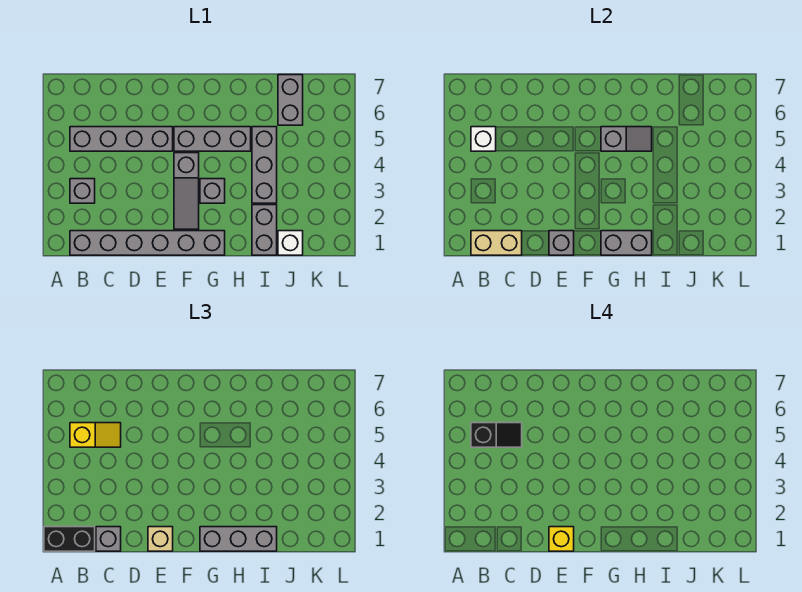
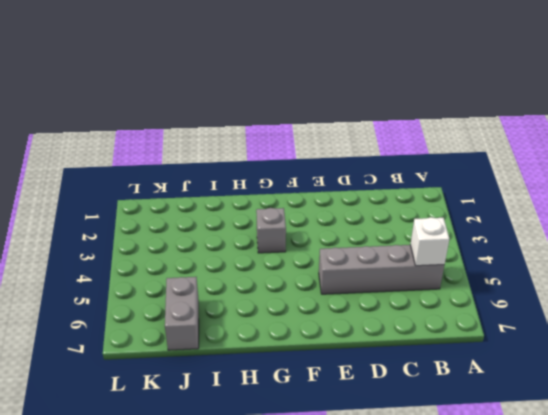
none -> grey 1x6 brick [70,231,225,255]
none -> grey 1x1 brick [70,179,95,203]
none -> grey 1x3 slope [174,153,199,229]

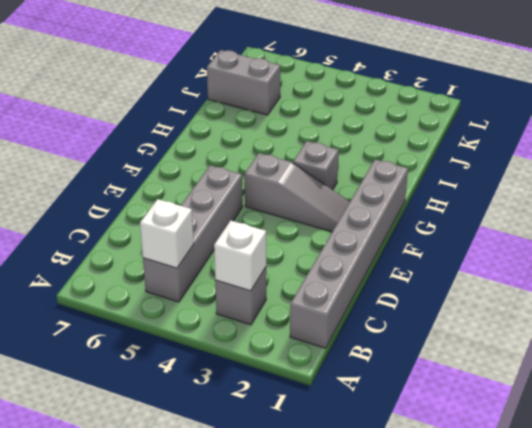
white 1x1 brick [214,221,266,291] -> white 1x1 brick moved to [278,231,303,255]
none -> grey 1x3 brick [174,127,251,151]
none -> grey 1x2 brick [252,205,277,255]
none -> grey 1x3 brick [252,127,277,203]

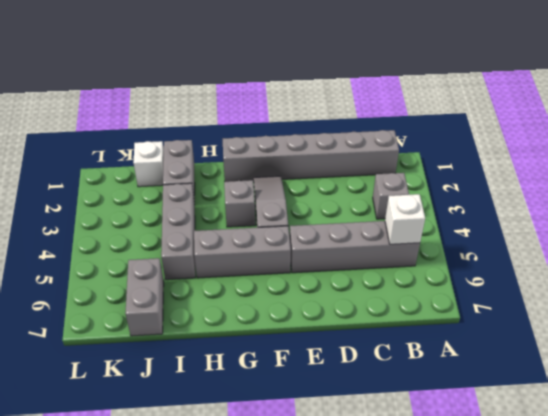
none -> tan 1x2 brick [471,231,522,255]
none -> grey 1x1 brick [549,231,574,255]
none -> grey 1x2 brick [601,231,652,255]

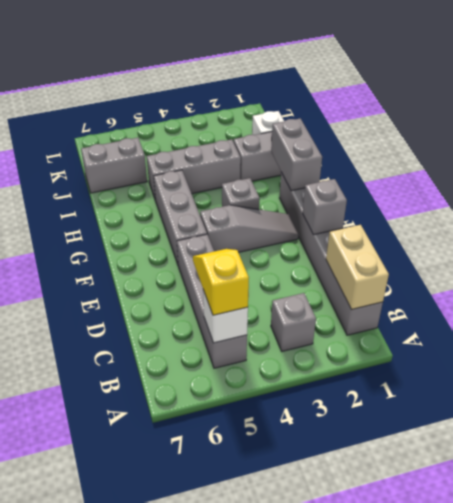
none -> grey 1x2 slope [601,127,652,151]
none -> black 1x2 brick [44,527,95,551]
none -> grey 1x1 brick [96,527,121,551]

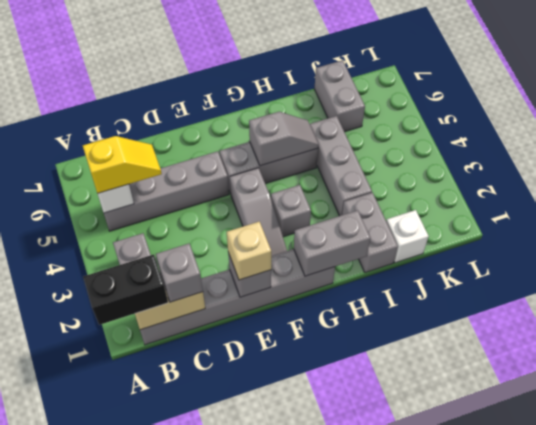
none -> grey 1x3 brick [200,527,277,551]
none -> black 1x2 slope [471,423,522,447]
none -> yellow 1x1 brick [549,527,574,551]

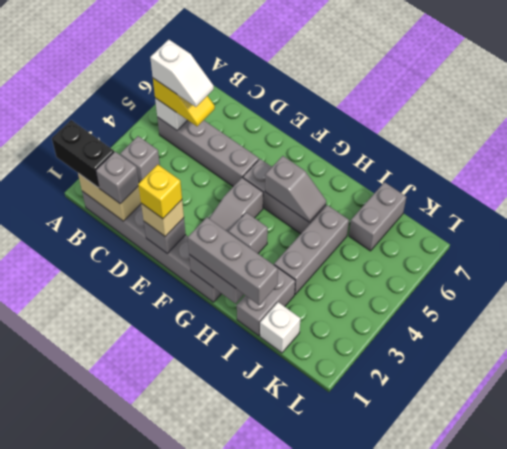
white 1x2 slope [150,40,214,107] -> black 1x2 slope [471,423,522,447]

